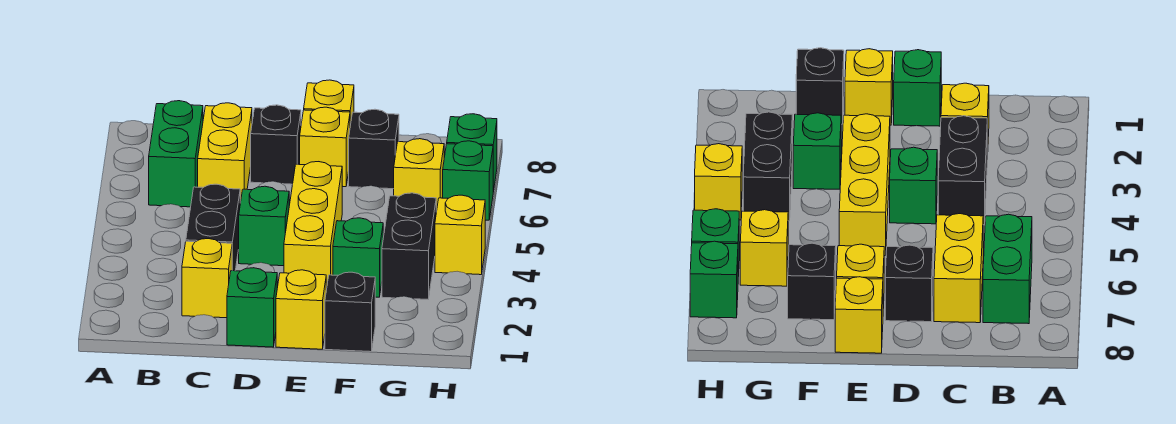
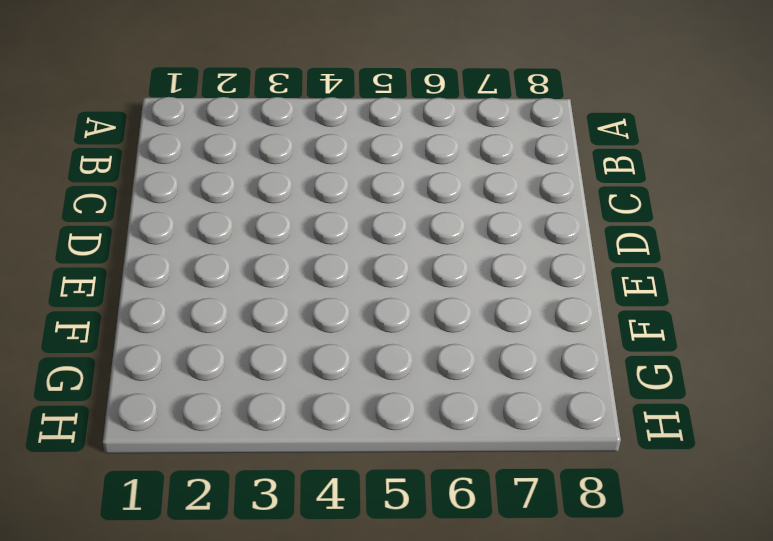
none -> green 1x2 brick [149,101,203,207]
none -> yellow 1x1 brick [182,239,232,318]
none -> black 1x2 brick [186,184,240,271]

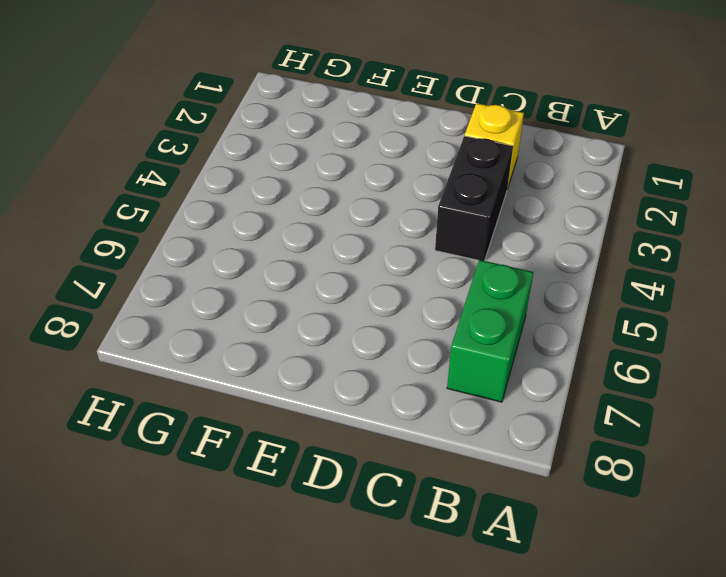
none -> yellow 1x2 brick [198,103,252,203]
none -> green 1x1 brick [227,268,277,347]
none -> green 1x1 brick [239,186,289,266]

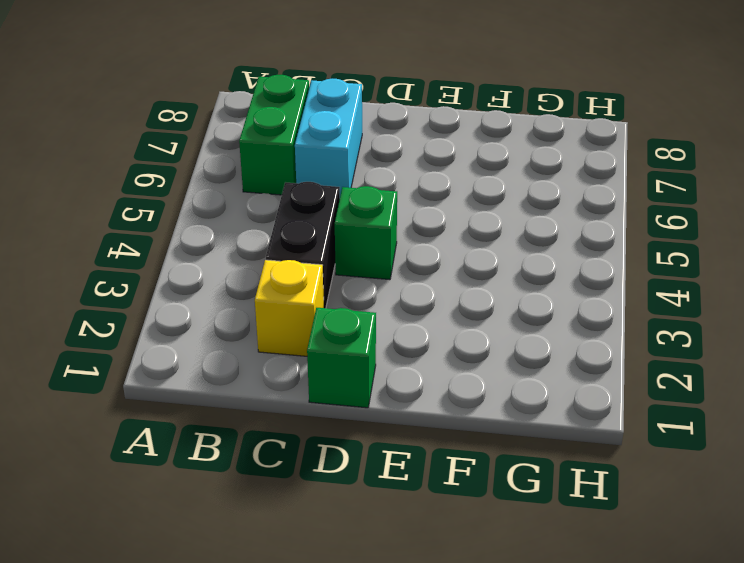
cyan 1x2 brick [295,79,362,196] -> yellow 1x2 brick [198,103,252,203]
none -> black 1x1 brick [251,105,301,184]
none -> yellow 1x1 brick [276,270,326,349]
none -> yellow 1x3 brick [284,162,342,290]

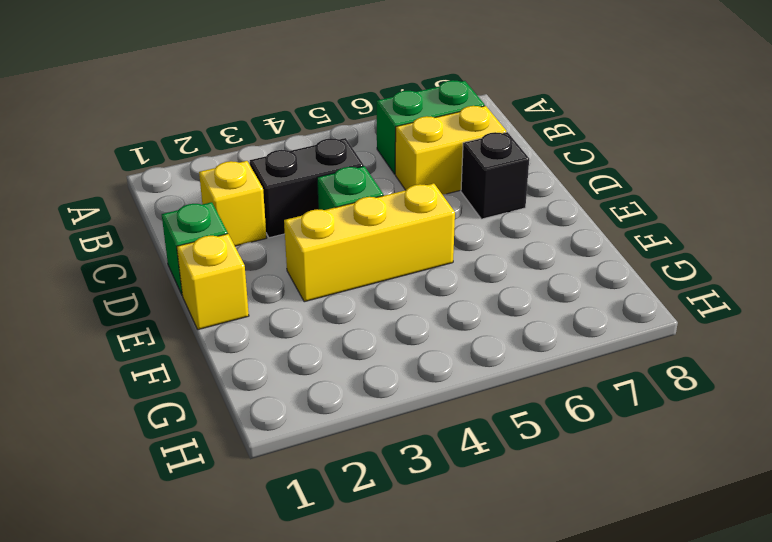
none -> yellow 1x1 brick [300,107,350,187]
none -> yellow 1x1 brick [304,80,354,125]
none -> black 1x1 brick [325,272,375,352]

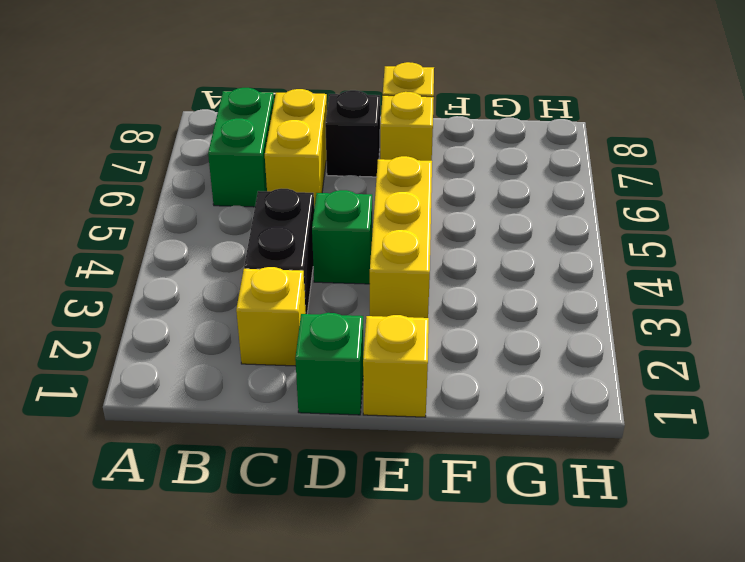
none -> black 1x1 brick [325,272,375,352]
none -> green 1x1 brick [333,218,383,297]
none -> black 1x1 brick [349,109,399,189]

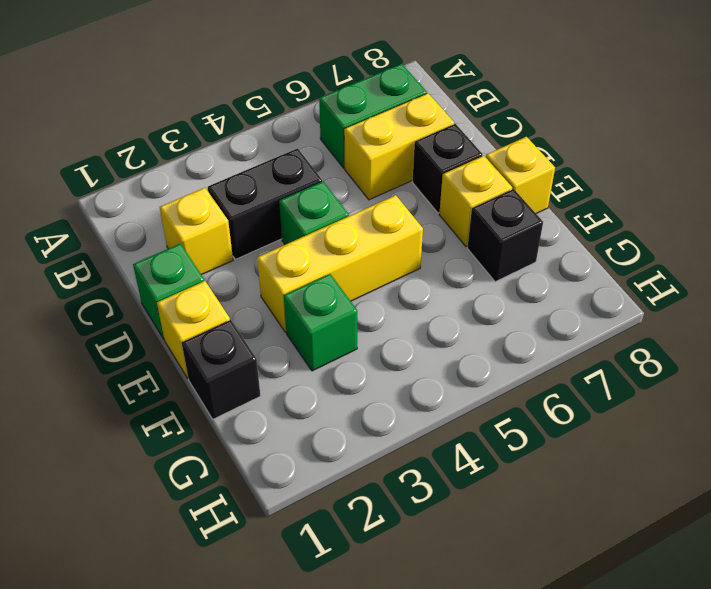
none -> black 1x2 brick [382,193,436,299]
none -> yellow 1x1 brick [394,139,444,212]
none -> yellow 1x1 brick [435,195,485,275]

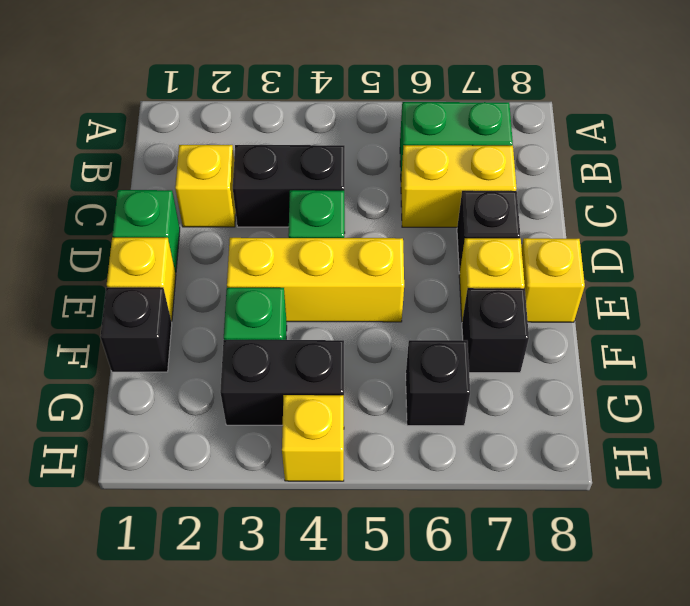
black 1x1 brick [406,340,470,426] -> yellow 1x1 brick [394,139,444,212]
none -> green 1x1 brick [443,141,493,220]
none -> green 1x1 brick [447,114,497,192]

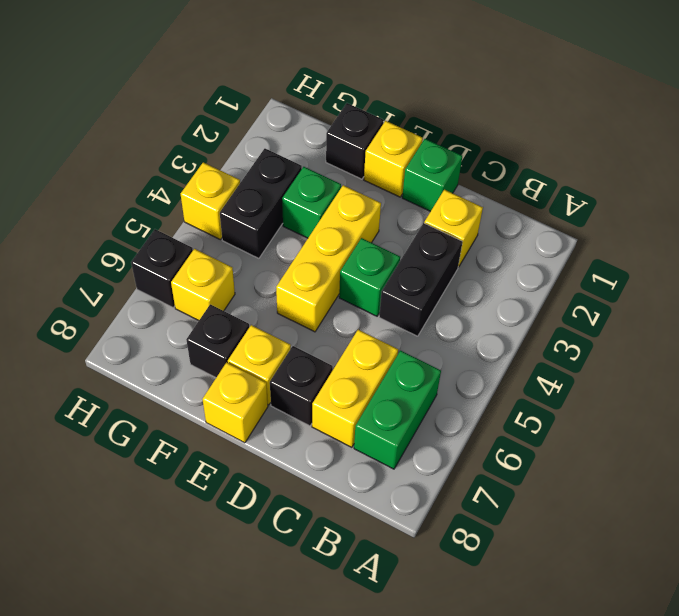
black 1x1 brick [131,229,193,308] -> green 1x1 brick [443,141,493,220]
none -> green 1x1 brick [447,114,497,192]

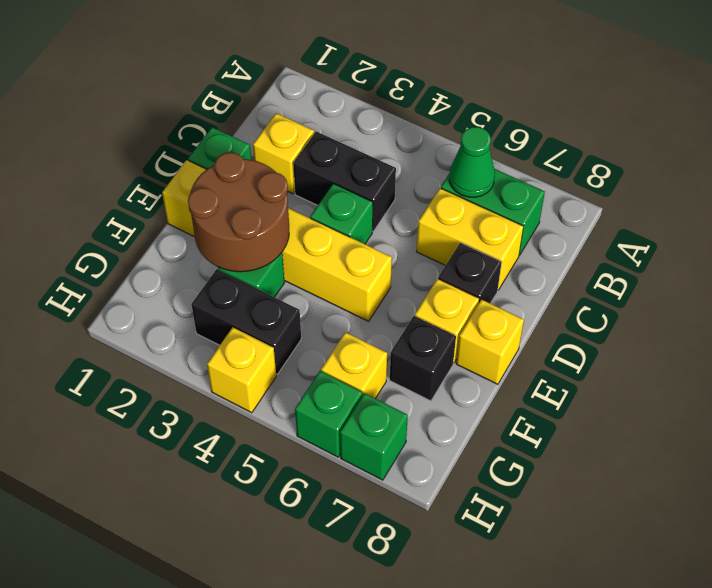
green 1x1 cone [449,127,495,197] -> none
brown 2x2 round brick [188,152,289,272] -> none
none -> black 1x1 brick [325,272,375,352]

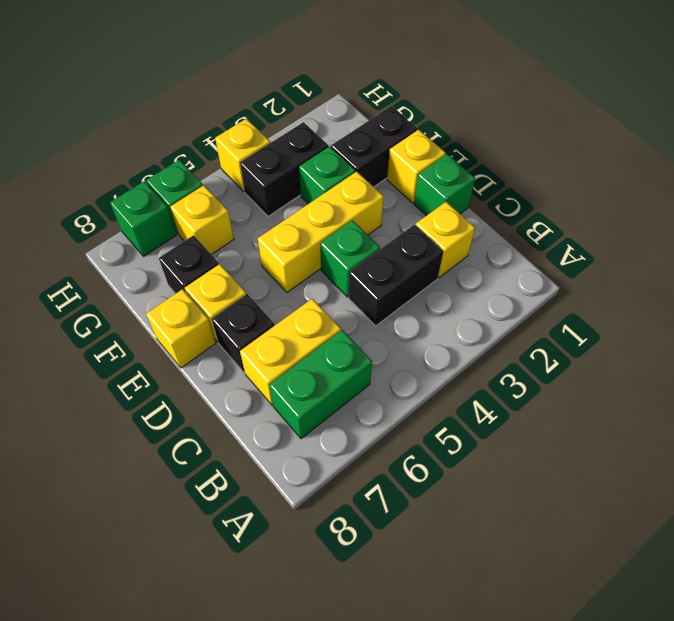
black 1x2 brick [331,106,417,187] -> black 1x1 brick [325,272,375,352]

